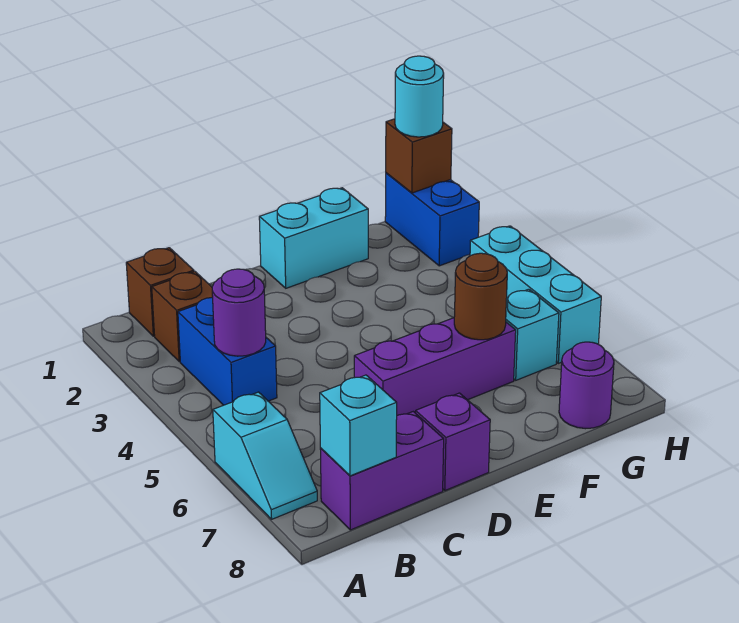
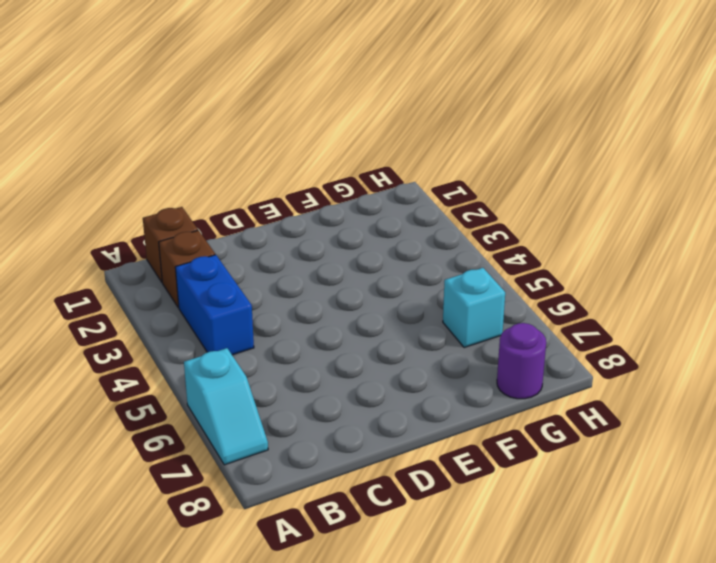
none -> purple 1x2 brick [320,412,444,530]
none -> purple 1x3 brick [354,318,516,415]
none -> purple 1x1 brick [416,393,490,491]

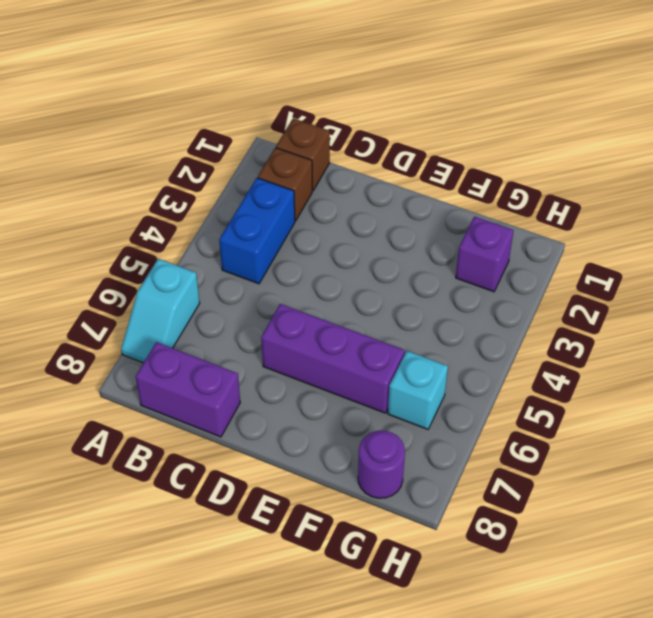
purple 1x1 brick [456,217,514,292] -> purple 1x1 brick moved to [416,393,490,491]
none -> cyan 1x2 brick [259,188,368,288]
none -> blue 1x2 brick [385,173,479,266]
none -> cyan 1x3 brick [470,226,601,363]

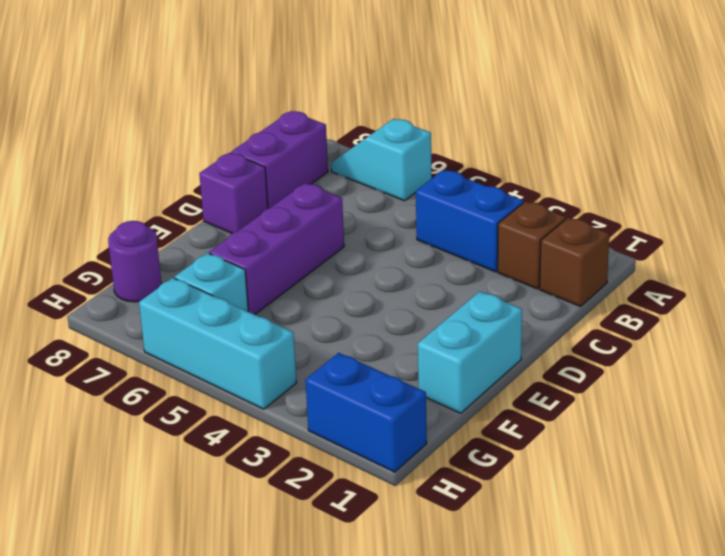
none -> purple 1x1 round brick [212,269,266,356]
none -> cyan 1x1 brick [320,375,397,476]
none -> brown 1x1 round brick [454,253,507,340]

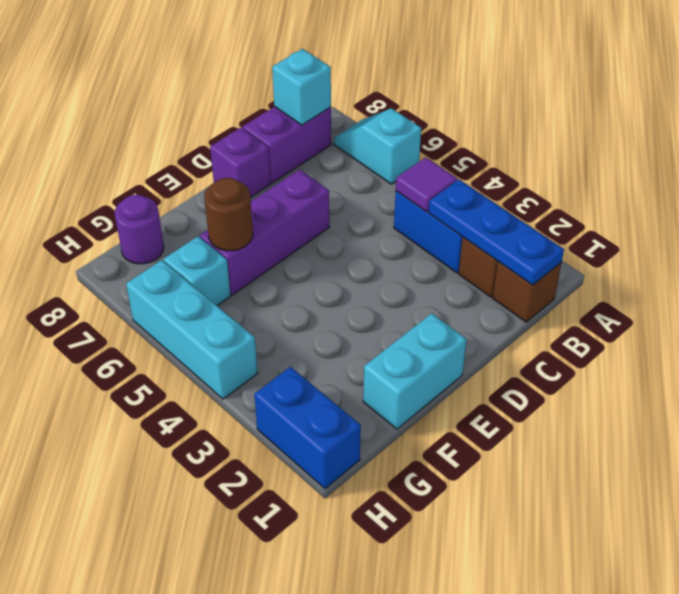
blue 1x3 plate [429,180,564,285] -> none
purple 1x1 tile [396,157,457,212] -> purple 1x1 round brick [212,269,266,356]
none -> brown 1x1 brick [386,119,452,193]
none -> cyan 1x1 round brick [395,56,444,137]

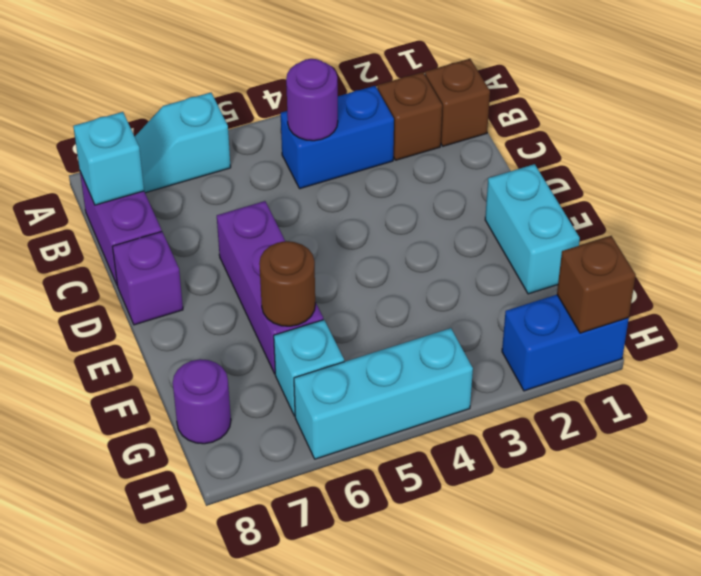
none -> cyan 1x1 round brick [395,56,444,137]

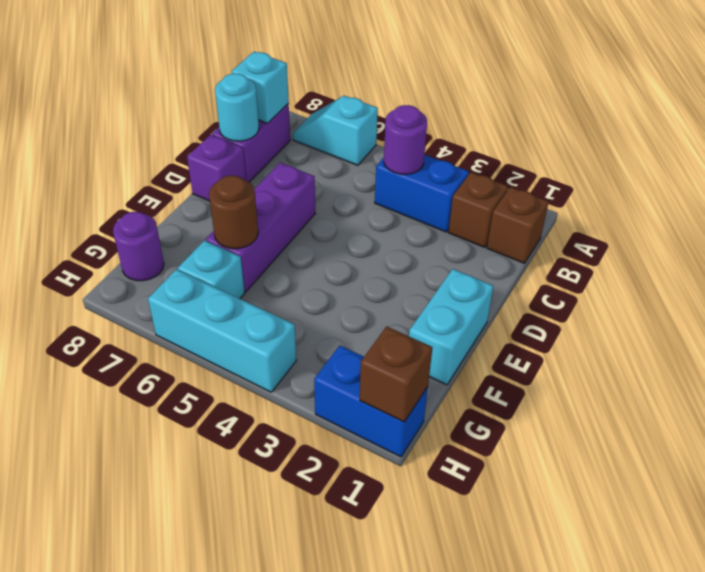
cyan 1x1 round brick [215,74,259,141] -> cyan 1x1 round brick moved to [395,56,444,137]

